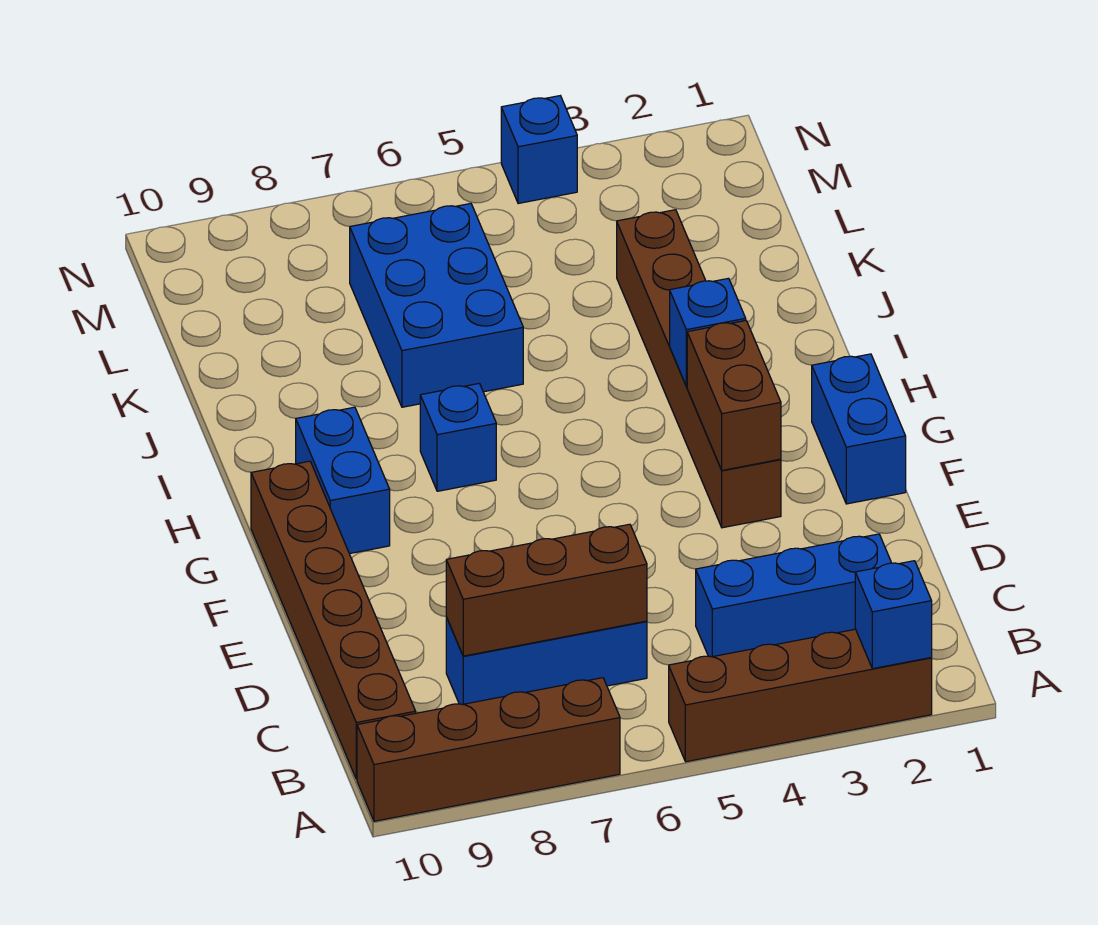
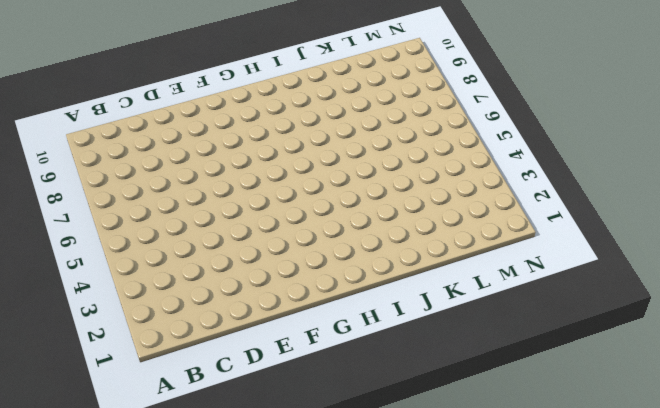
none -> brown 1x4 brick [669,629,932,762]
none -> brown 1x4 brick [357,678,620,821]
none -> brown 1x6 brick [251,461,416,779]

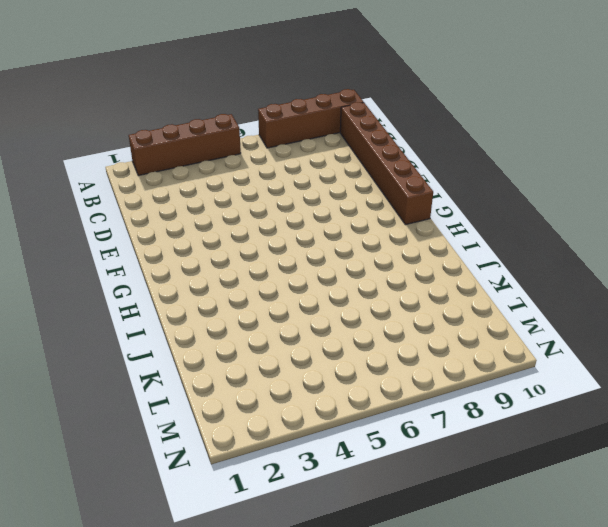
none -> blue 1x3 brick [696,534,891,657]
none -> blue 1x3 brick [446,617,647,704]
none -> blue 1x2 brick [812,354,906,504]

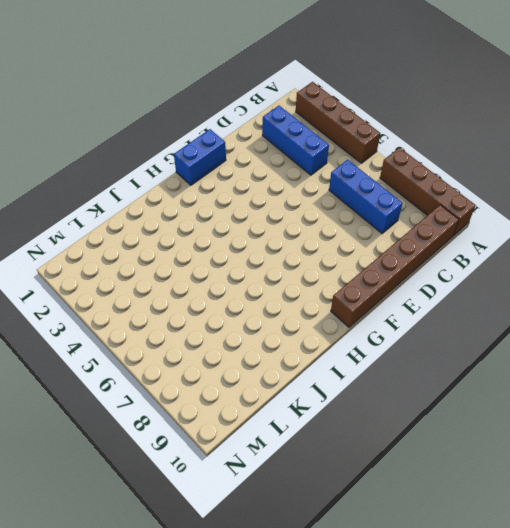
none -> brown 1x6 brick [617,210,781,528]
none -> blue 1x2 brick [296,407,390,554]
none -> blue 1x1 brick [420,383,496,491]

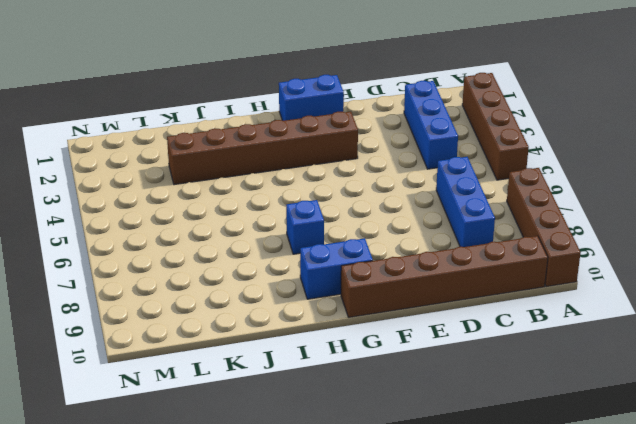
none -> blue 2x3 brick [350,203,523,407]
none -> blue 1x1 brick [501,96,577,204]
none -> blue 1x1 brick [855,561,932,669]

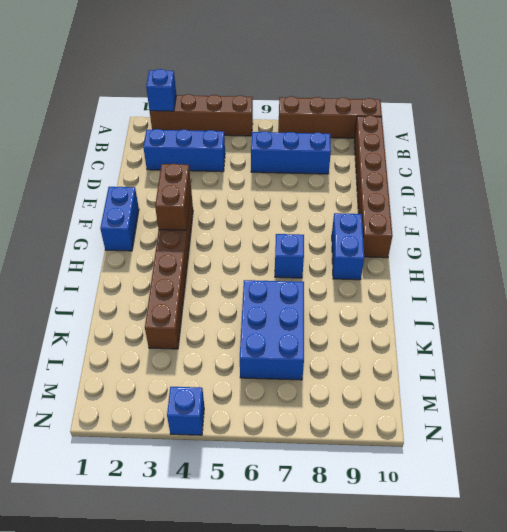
none -> brown 1x3 brick [446,524,647,656]
none -> blue 1x1 brick [670,278,746,386]

